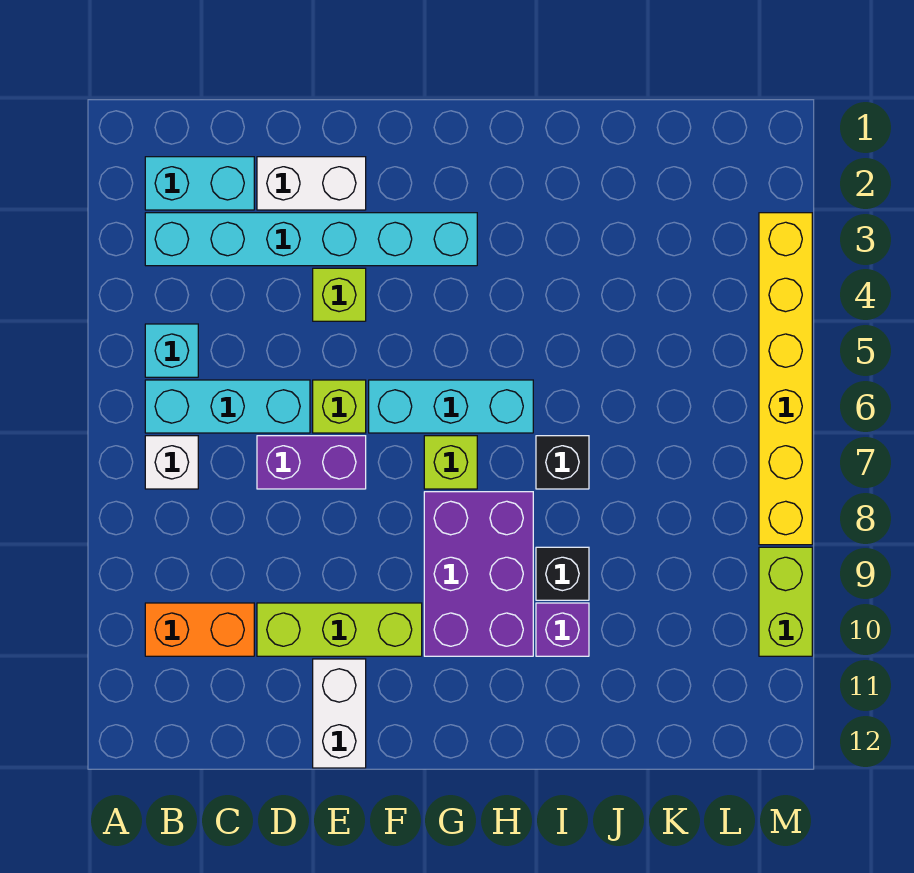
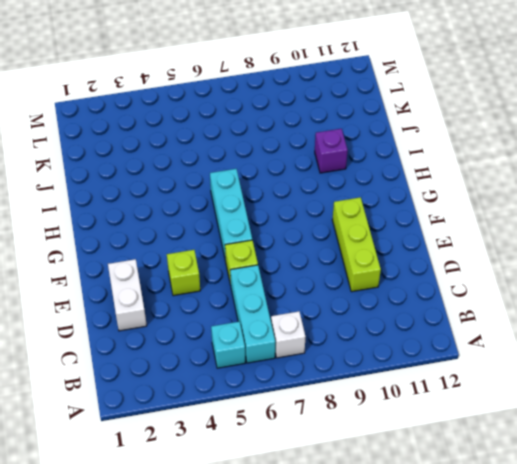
none -> cyan 1x2 brick [145,157,254,210]
none -> cyan 1x6 brick [145,213,477,266]
none -> orange 1x2 brick [145,603,254,656]

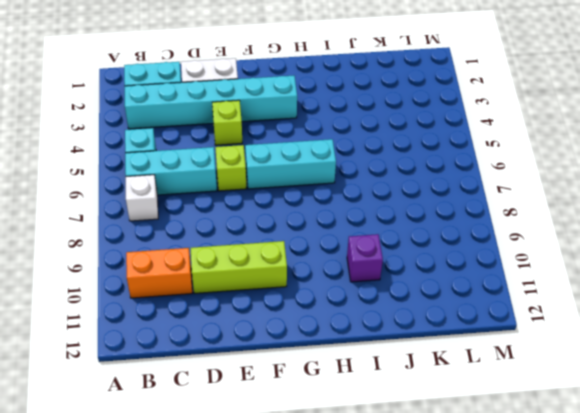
none -> purple 1x2 brick [257,436,366,489]
none -> white 1x2 brick [313,659,366,768]
none -> lime 1x1 brick [424,436,477,489]

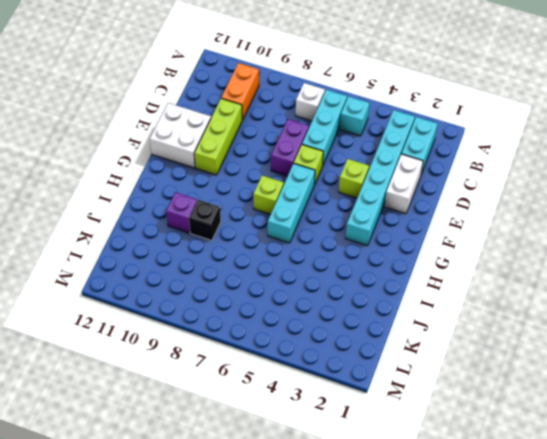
white 2x2 brick [150,103,211,168] -> white 1x2 brick [313,659,366,768]
none -> purple 2x3 brick [424,492,533,656]
none -> black 1x1 brick [536,436,589,489]
none -> yellow 1x6 brick [759,213,812,545]

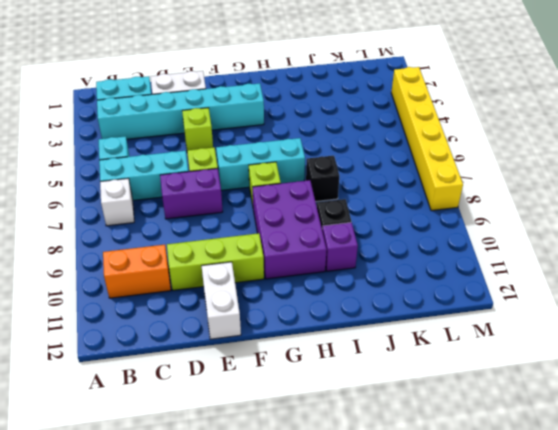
none -> lime 1x2 brick [759,547,812,656]

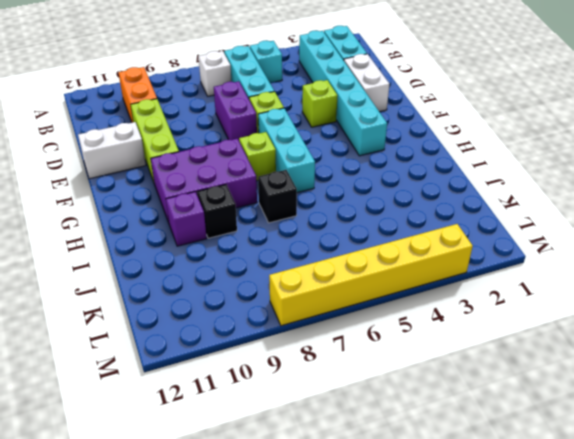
none -> lime 1x2 brick [759,547,812,656]

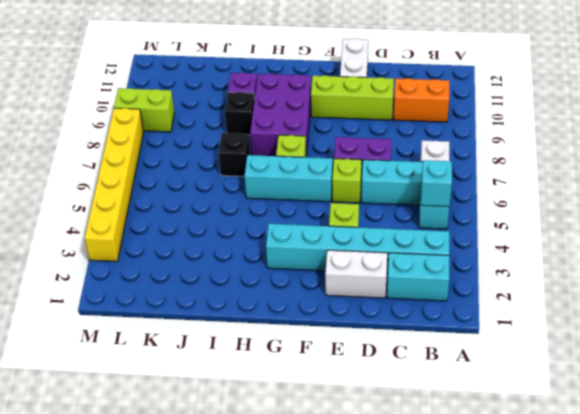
cyan 1x1 brick [421,160,452,207] -> none
lime 1x2 brick [114,88,174,132] -> lime 1x2 brick turned to [759,547,812,656]

